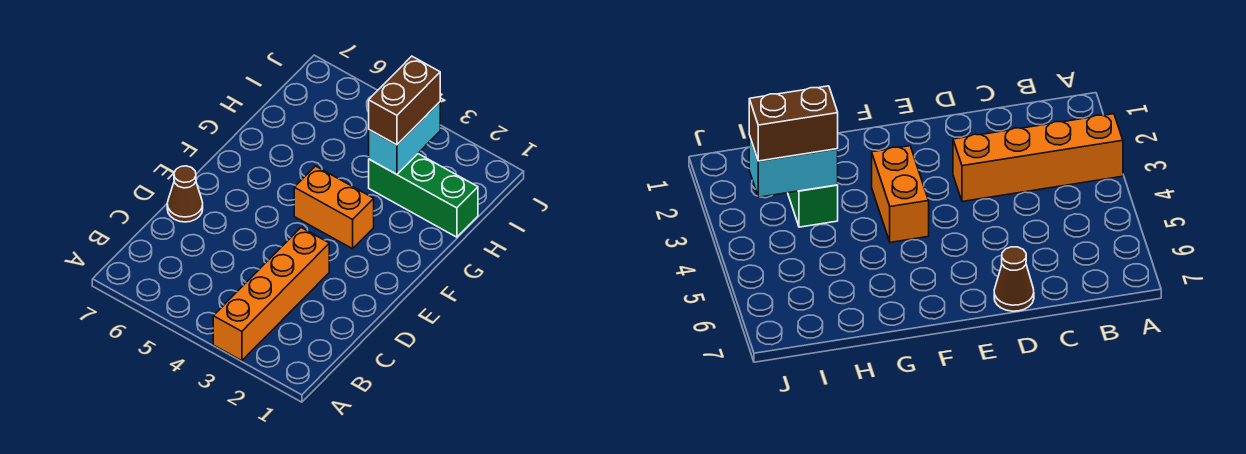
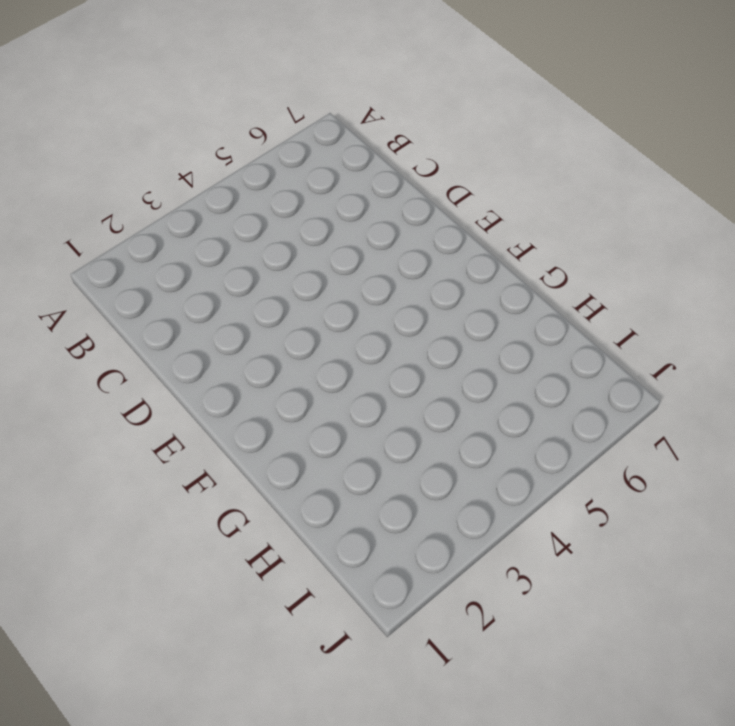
none -> orange 1x4 brick [213,228,329,361]
none -> brown 1x1 cone [167,166,203,222]

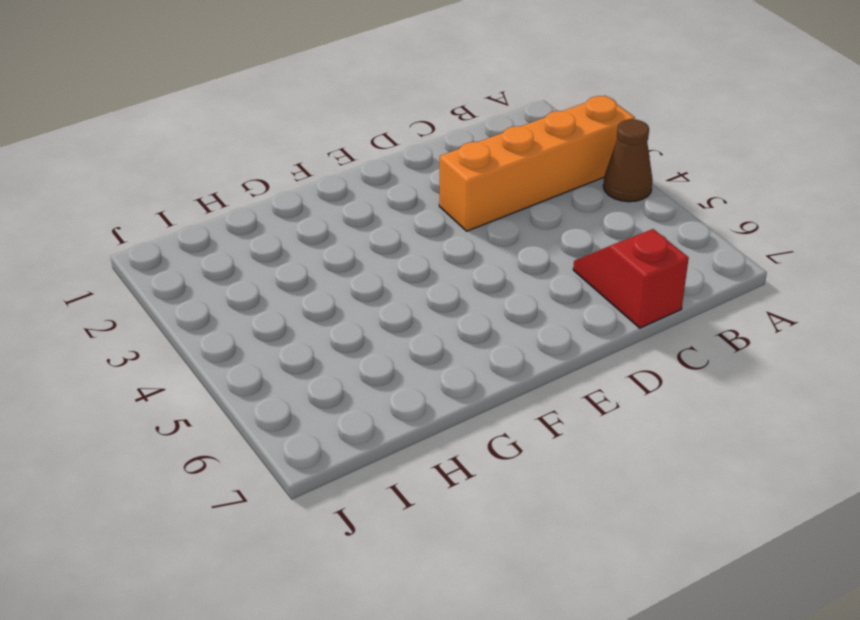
brown 1x1 cone [603,119,652,202] -> brown 1x1 cone moved to [167,166,203,222]
red 1x2 slope [573,229,689,328] -> none
none -> orange 1x2 brick [294,166,374,249]
none -> green 1x3 brick [369,154,478,237]

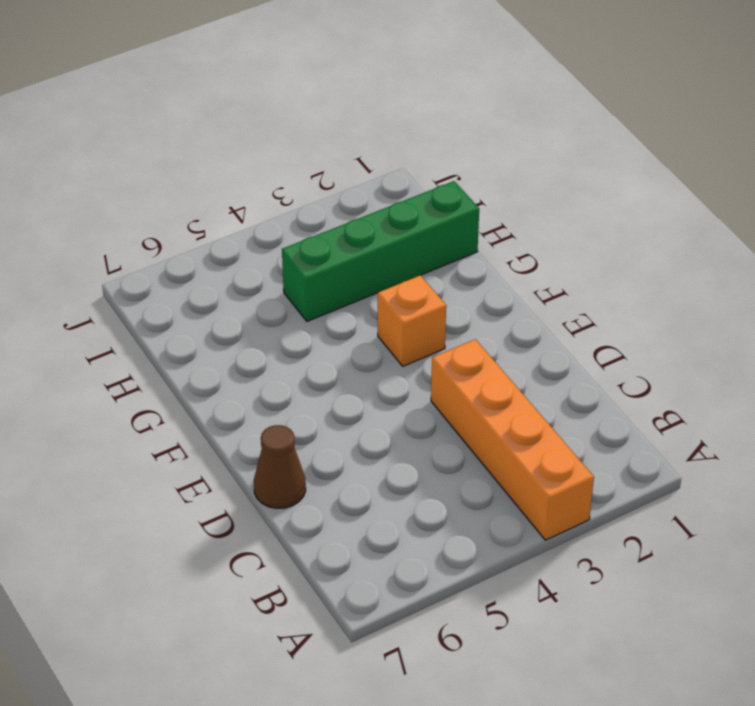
orange 1x1 brick [378,275,446,366] -> orange 1x2 brick [294,166,374,249]
green 1x4 brick [282,181,479,321] -> green 1x3 brick [369,154,478,237]
none -> cyan 1x2 brick [369,102,440,174]
none -> brown 1x2 brick [369,56,440,145]

